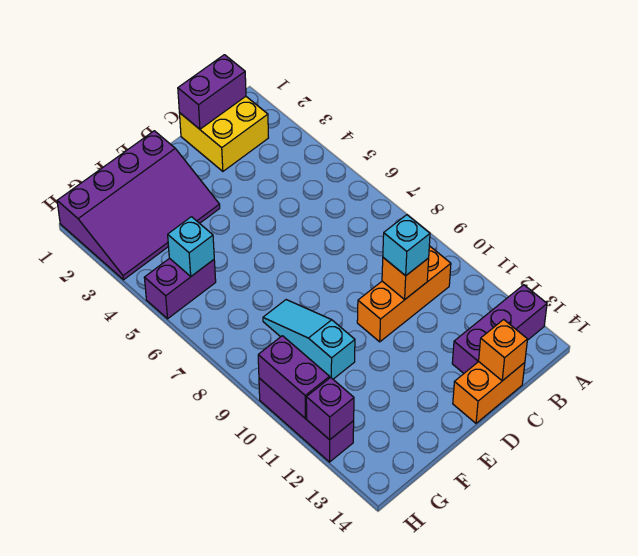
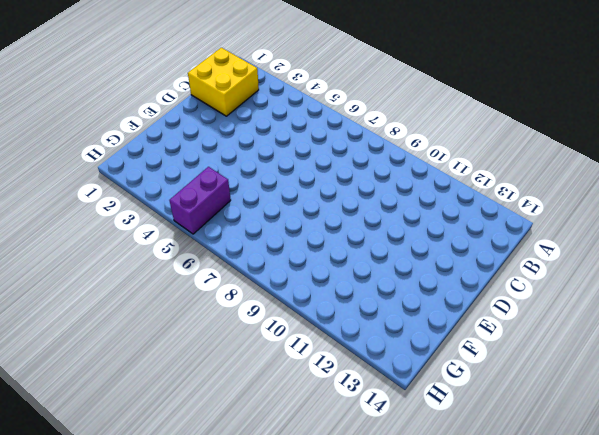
none -> purple 1x3 brick [452,285,547,373]
none -> orange 1x3 brick [357,246,451,342]
none -> orange 1x2 brick [453,362,525,423]

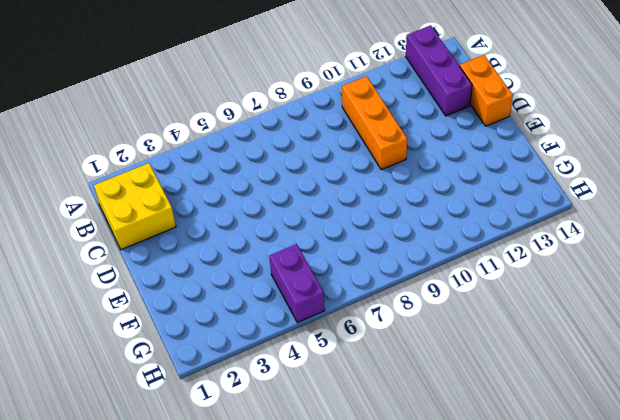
none -> purple 3x4 slope [57,131,220,280]
none -> cyan 1x3 slope [263,300,355,379]
none -> purple 1x3 brick [259,378,354,462]

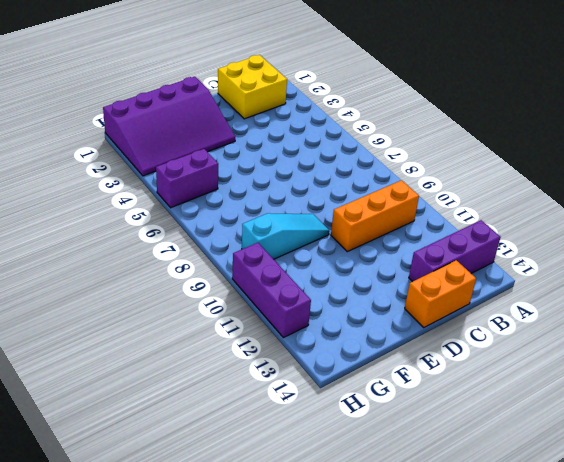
cyan 1x3 slope [242,213,329,259] -> cyan 1x3 slope turned to [263,300,355,379]
none -> purple 1x2 brick [178,55,246,129]
none -> orange 1x1 brick [382,258,429,299]
none -> orange 1x1 brick [479,319,528,381]

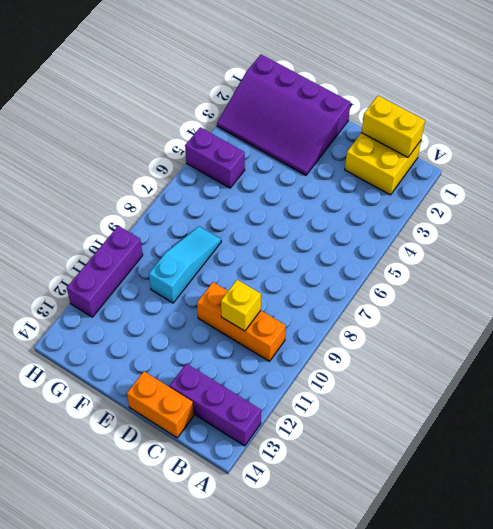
yellow 1x2 brick [362,96,425,157] -> purple 1x2 brick [178,55,246,129]
yellow 1x1 brick [221,280,261,331] -> orange 1x1 brick [382,258,429,299]
none -> orange 1x1 brick [479,319,528,381]
none -> cyan 1x1 brick [168,217,214,276]
none -> purple 1x2 brick [258,336,330,418]

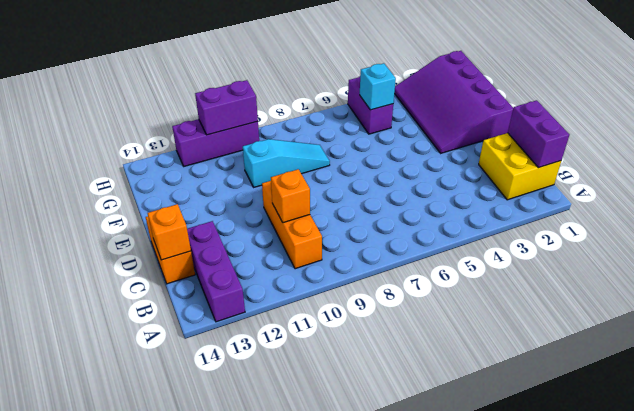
none -> purple 1x1 brick [306,377,354,440]
none -> cyan 1x1 brick [383,215,430,276]

